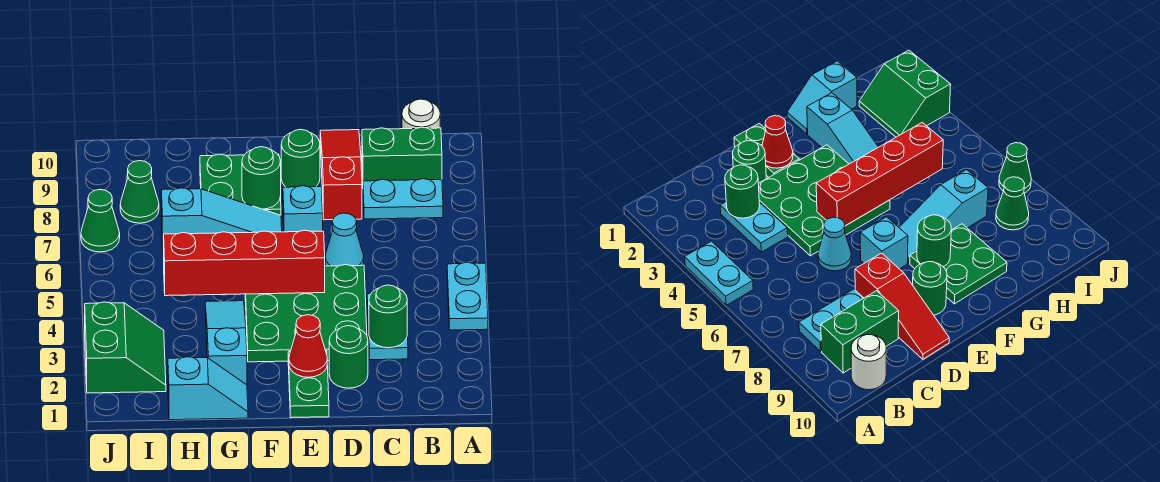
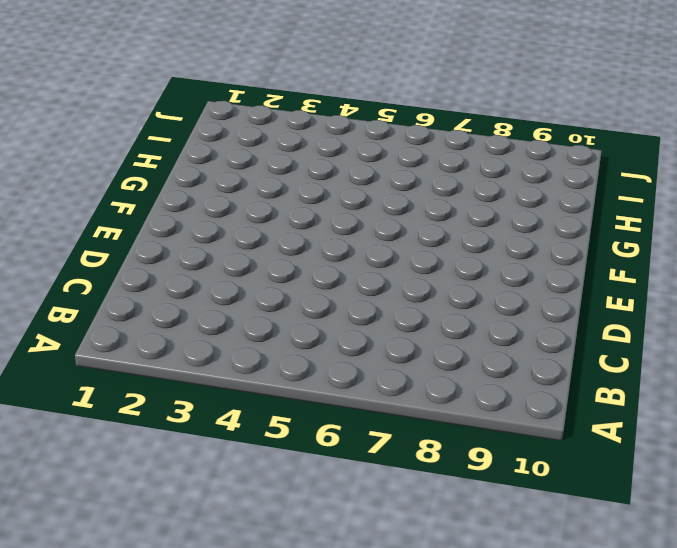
none -> cyan 1x2 plate [447,262,488,330]
none -> cyan 1x2 plate [363,179,443,219]
none -> green 1x2 brick [362,127,442,181]

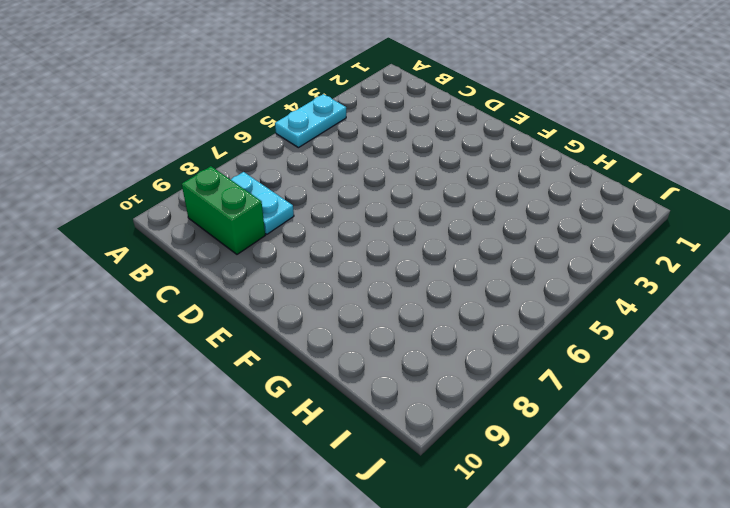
none -> white 1x1 round brick [402,99,440,129]
none -> cyan 1x2 plate [367,293,408,360]
none -> green 1x1 round brick [329,326,368,388]

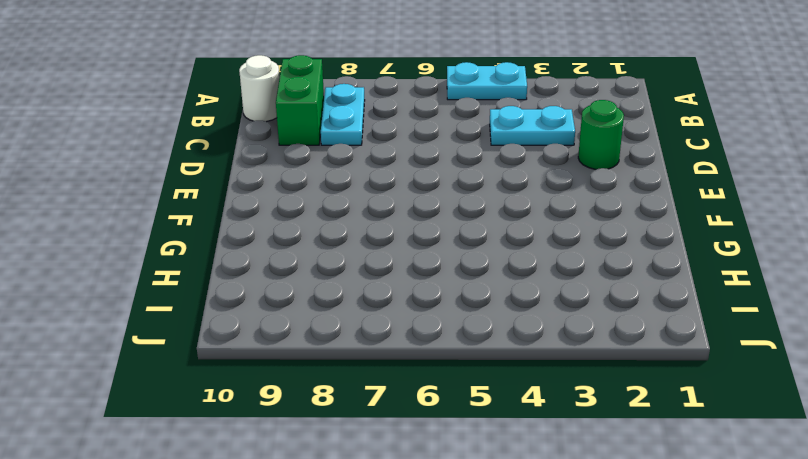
none -> green 3x3 plate [245,265,367,362]
none -> cyan 1x1 cone [325,213,364,266]
none -> red 1x3 slope [320,130,362,220]

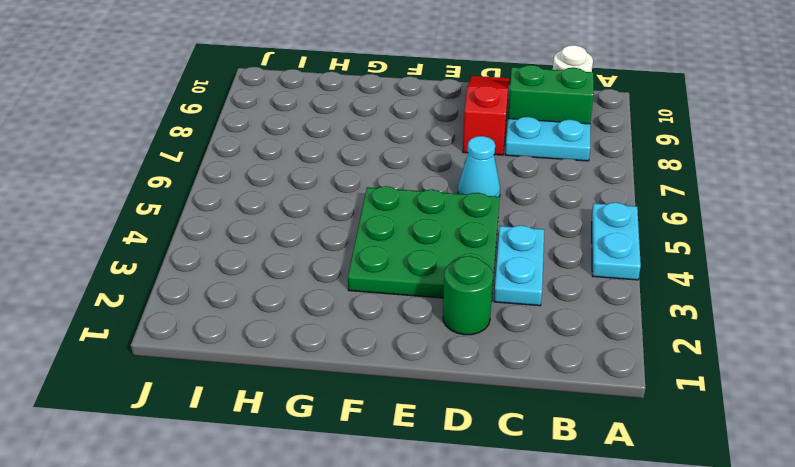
none -> green 1x2 plate [288,351,329,418]
none -> cyan 1x1 brick [283,186,323,232]
none -> green 1x1 round brick [281,129,320,187]

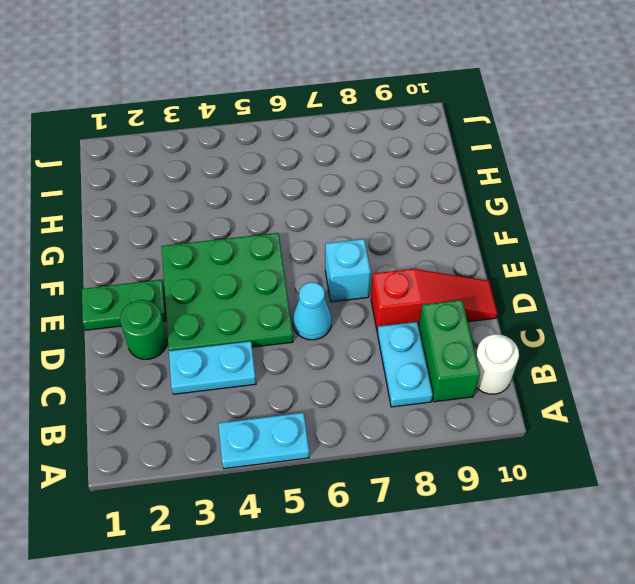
none -> green 1x1 round brick [281,129,320,187]
none -> cyan 1x3 slope [161,188,282,251]
none -> green 2x2 plate [200,154,281,215]

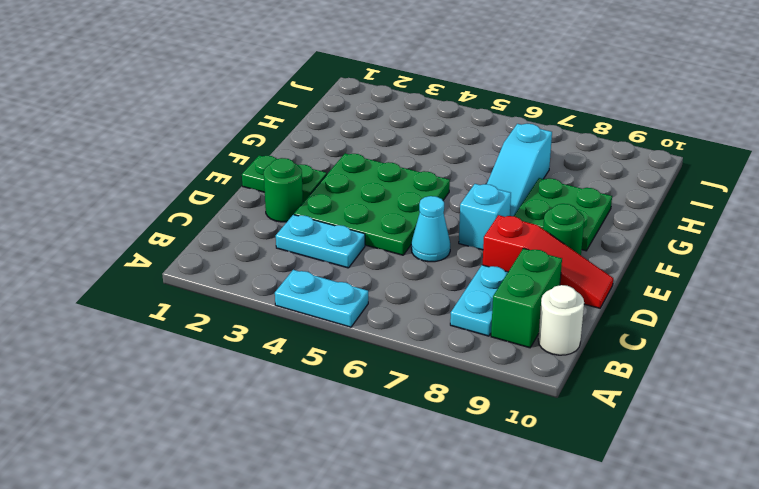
none -> cyan 1x2 slope [168,357,248,420]
none -> cyan 1x3 slope [205,301,247,385]
none -> green 2x2 slope [85,302,166,393]

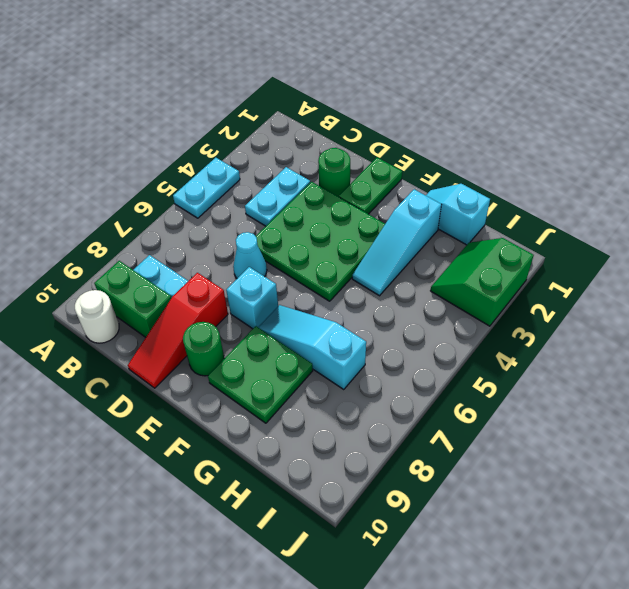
none -> green 1x1 cone [120,161,159,223]
none -> green 1x1 cone [81,190,120,252]
none -> green 1x1 round brick [369,285,407,348]

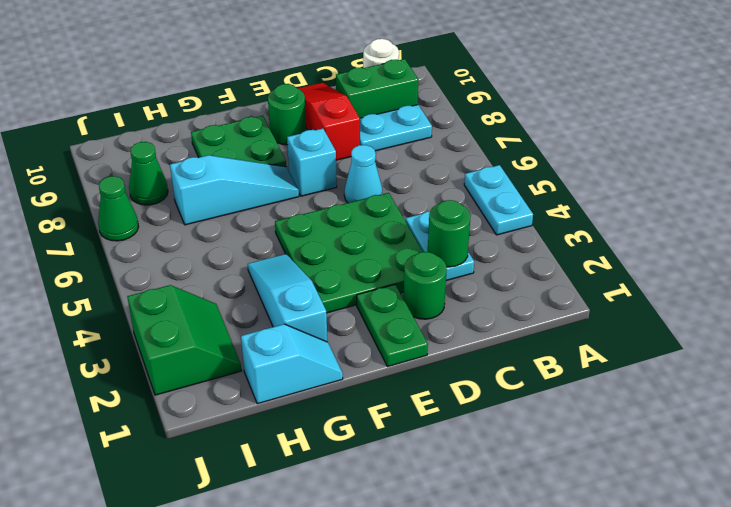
none -> red 1x1 cone [289,315,327,377]
none -> red 1x4 brick [164,230,325,296]
none -> green 1x1 round brick [242,147,281,209]

